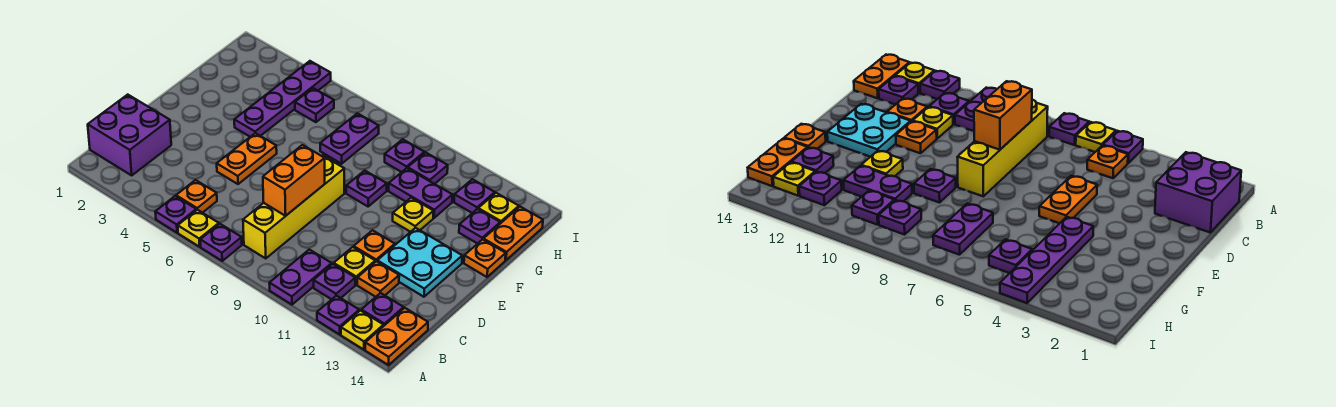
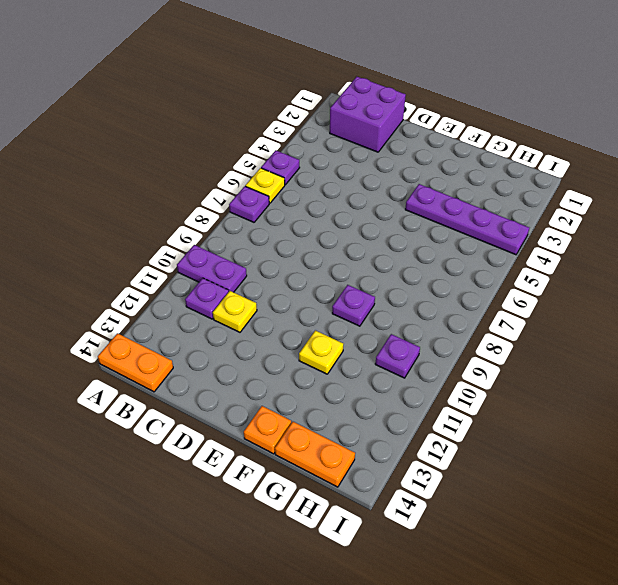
none -> purple 1x1 plate [317,296,359,334]
none -> yellow 1x1 plate [341,311,384,350]
none -> orange 1x1 plate [176,180,217,213]
none -> yellow 1x4 brick [243,156,344,258]

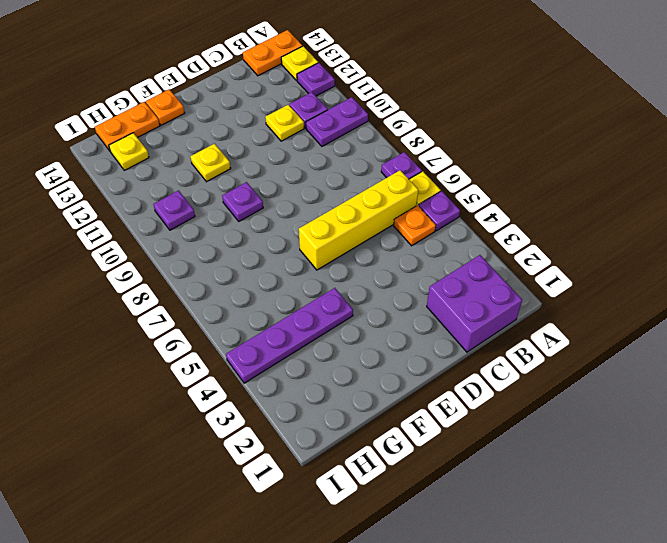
yellow 1x4 brick [299,170,418,270] -> yellow 1x4 brick moved to [243,156,344,258]
none -> purple 1x1 plate [361,293,404,325]
none -> orange 1x1 plate [357,261,399,297]
none -> orange 1x2 plate [217,133,277,184]
none -> orange 1x1 plate [354,230,395,262]

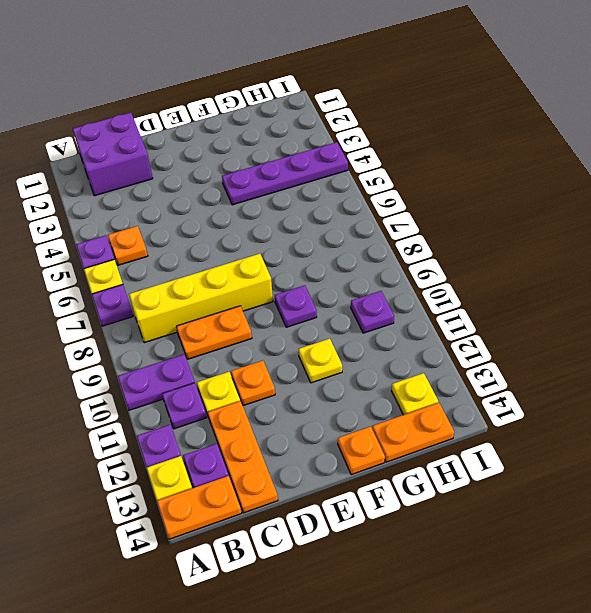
orange 1x2 plate [176,306,252,359] -> orange 1x2 plate moved to [217,133,277,184]
orange 1x3 plate [208,401,278,513] -> orange 1x1 plate [357,261,399,297]
none -> cyan 2x2 plate [377,228,462,297]
none -> purple 1x2 plate [320,113,379,164]
none -> purple 1x2 plate [389,168,452,218]
none -> purple 1x1 plate [459,209,500,244]

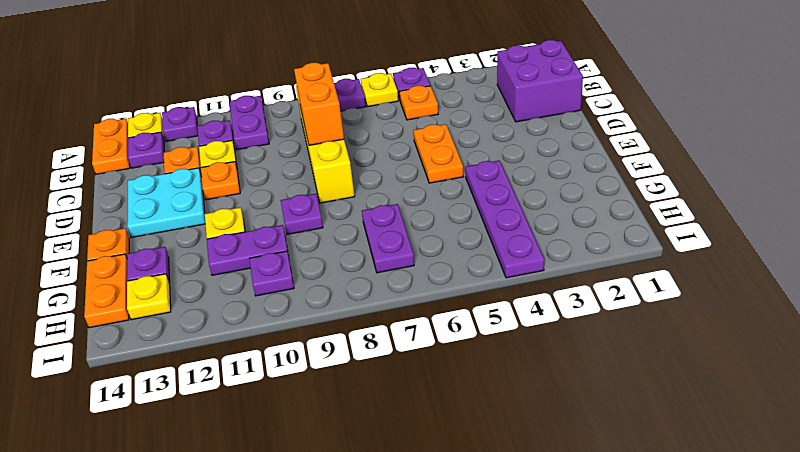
none -> purple 1x1 plate [295,88,334,122]
none -> purple 1x1 plate [385,139,424,172]
none -> purple 1x1 plate [454,179,495,213]

